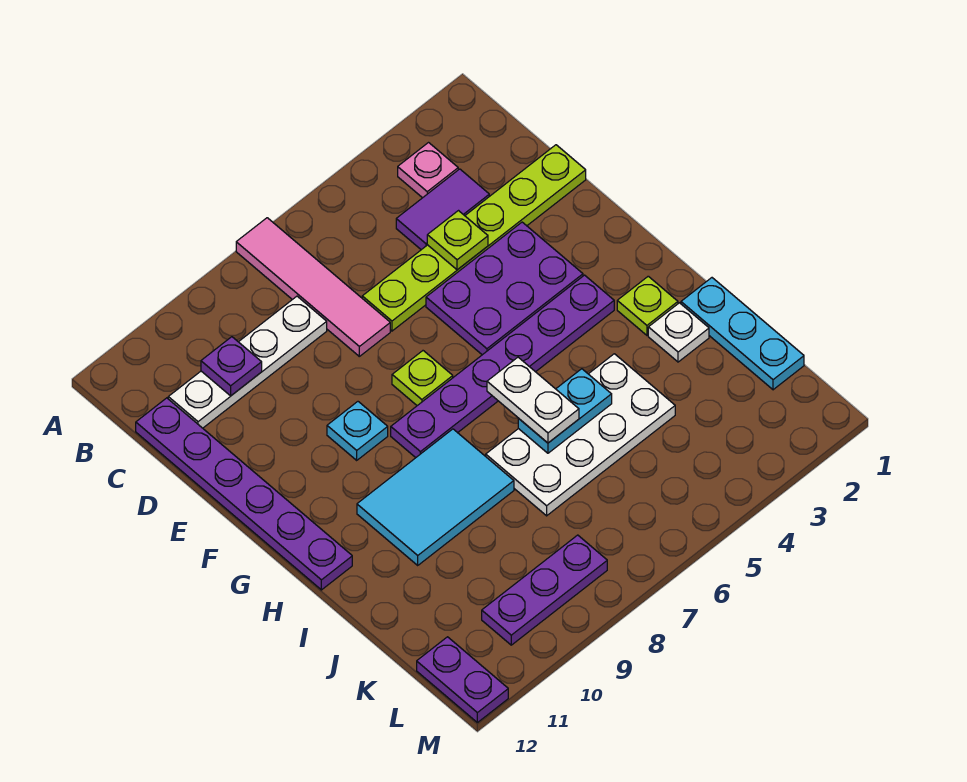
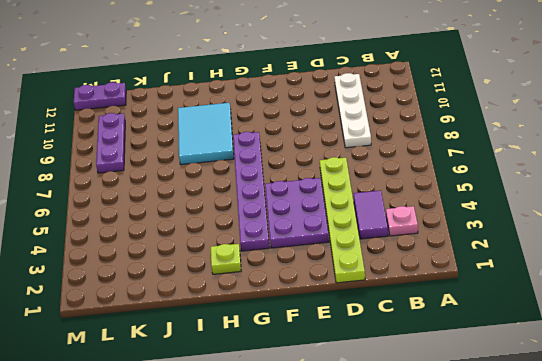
none -> pink 1x4 tile [236,218,390,356]
none -> purple 1x6 plate [136,398,352,590]
none -> lime 1x1 plate [392,351,453,406]

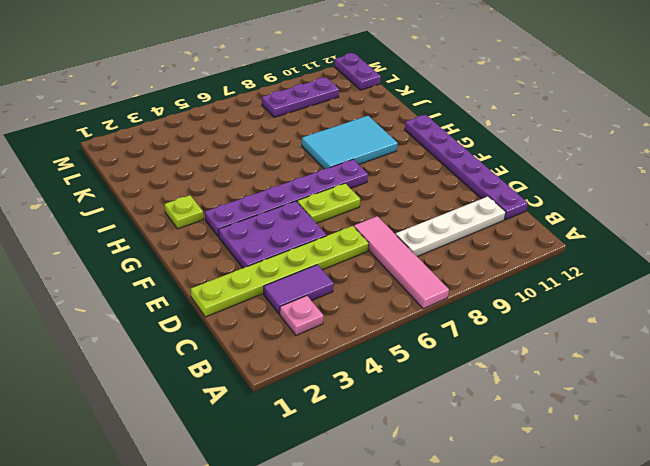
lime 1x2 plate [297,183,360,223] -> lime 1x1 plate [392,351,453,406]
none -> cyan 1x1 plate [327,402,388,460]
none -> cyan 1x3 plate [681,278,804,390]
none -> white 1x1 plate [648,303,709,362]

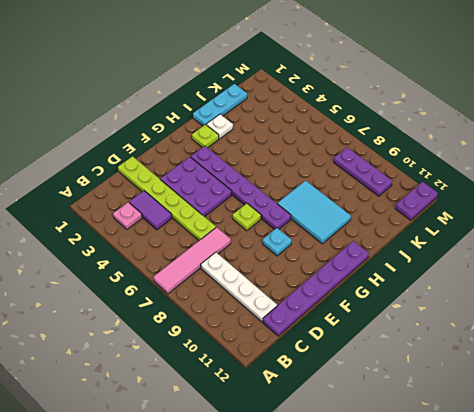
none -> white 2x4 plate [486,354,675,516]
none -> purple 1x1 plate [201,337,262,396]
none -> lime 1x1 plate [427,211,488,270]

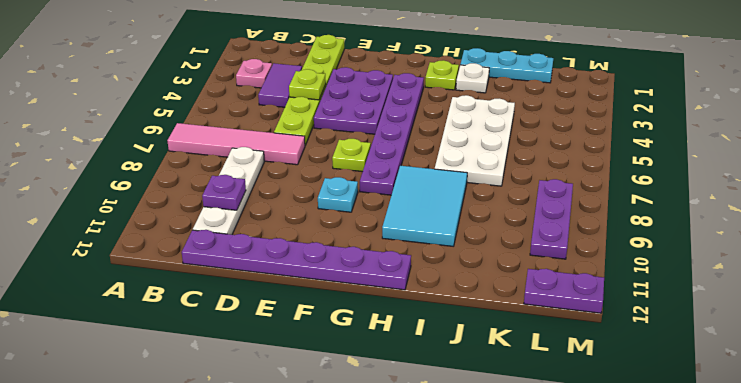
none -> cyan 1x2 plate [518,369,612,453]
none -> white 1x2 plate [487,357,579,443]

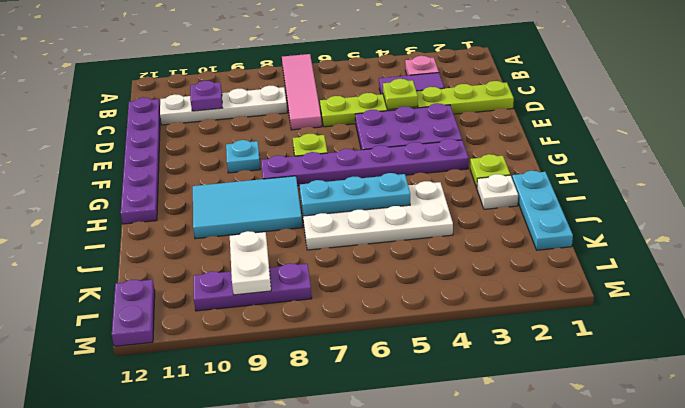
cyan 1x3 plate [300,173,410,216] -> cyan 1x2 plate [518,369,612,453]
white 1x2 plate [230,231,271,295] -> white 1x2 plate moved to [487,357,579,443]

